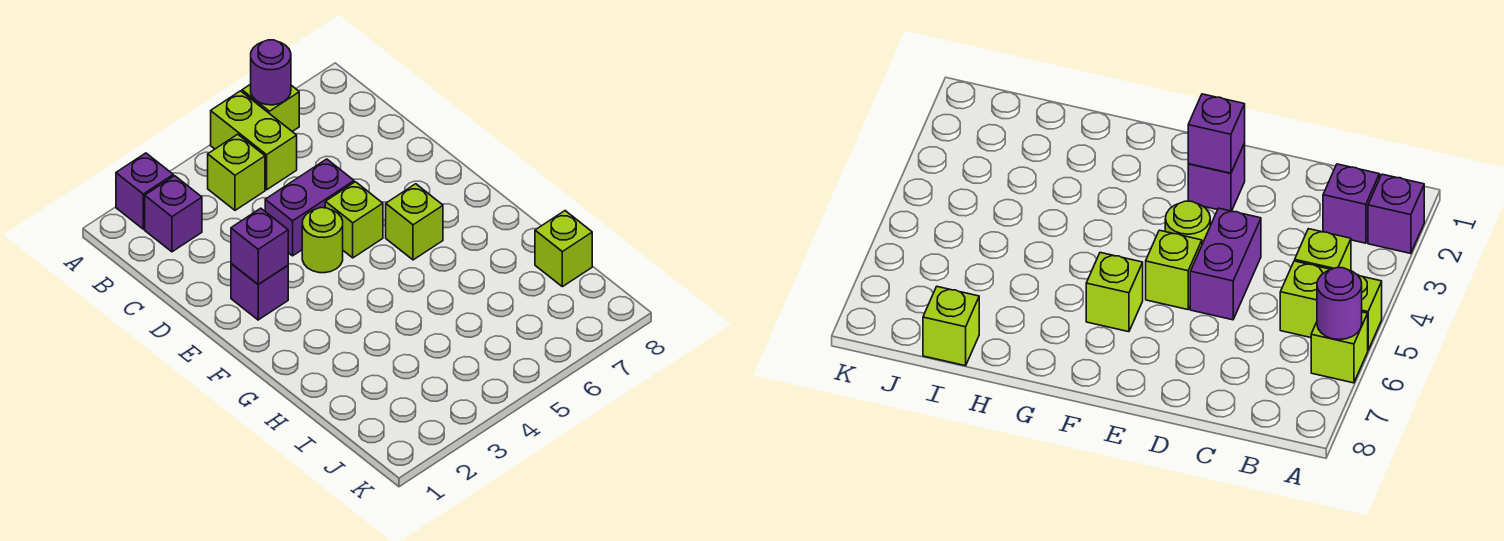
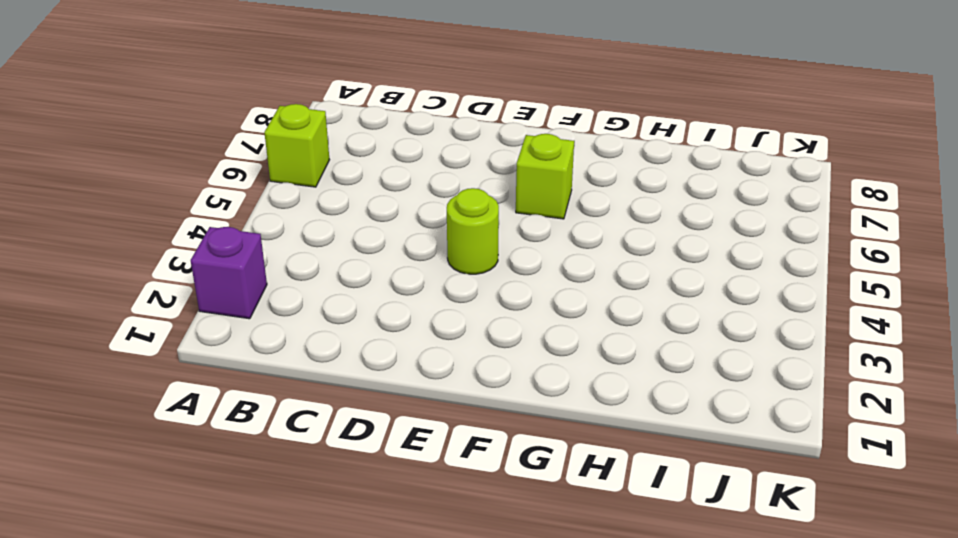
none -> lime 1x2 brick [211,91,297,190]
none -> purple 1x1 brick [145,176,202,252]
none -> lime 1x1 brick [208,134,265,210]

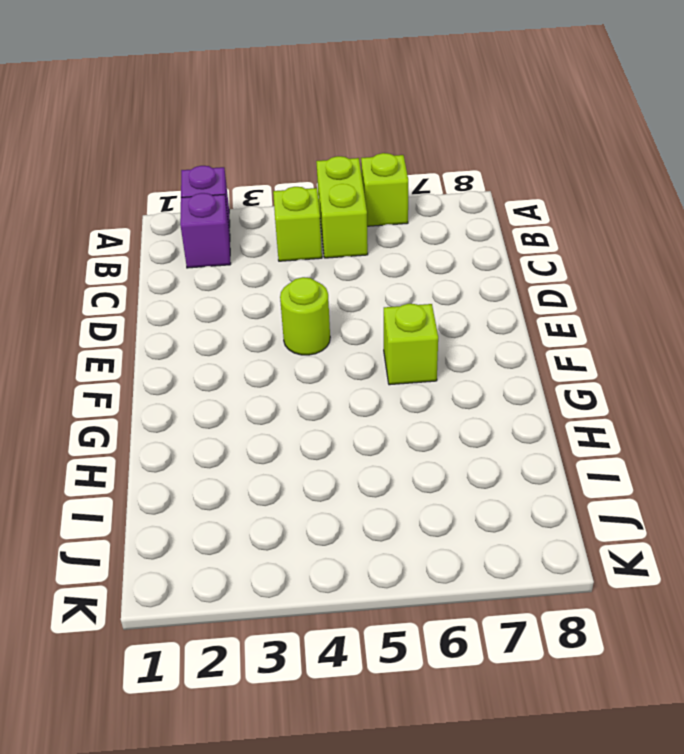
none -> purple 1x2 brick [265,159,354,256]
none -> purple 1x1 brick [231,264,288,320]
none -> lime 1x1 brick [325,182,383,258]

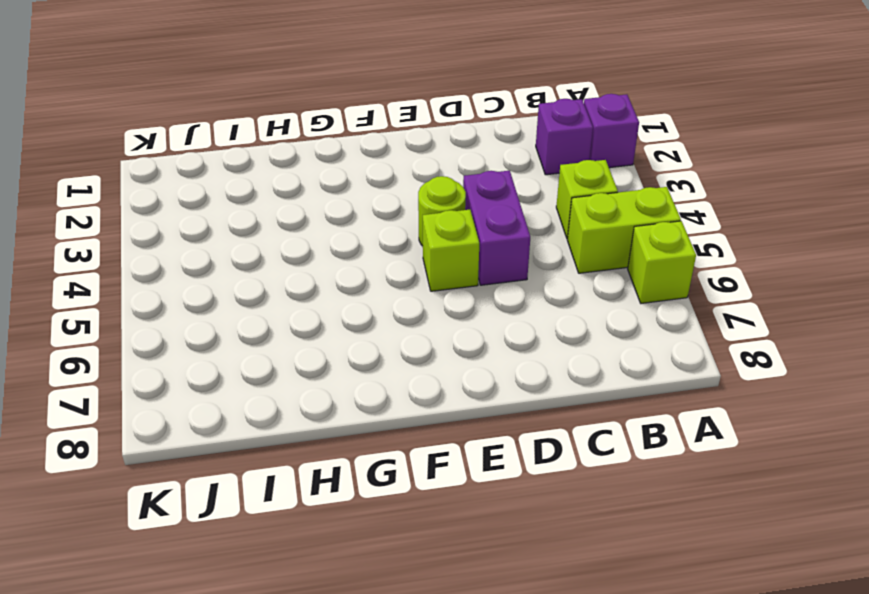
none -> purple 1x1 brick [231,264,288,320]
none -> lime 1x1 brick [386,184,443,260]
none -> lime 1x1 brick [535,211,592,287]

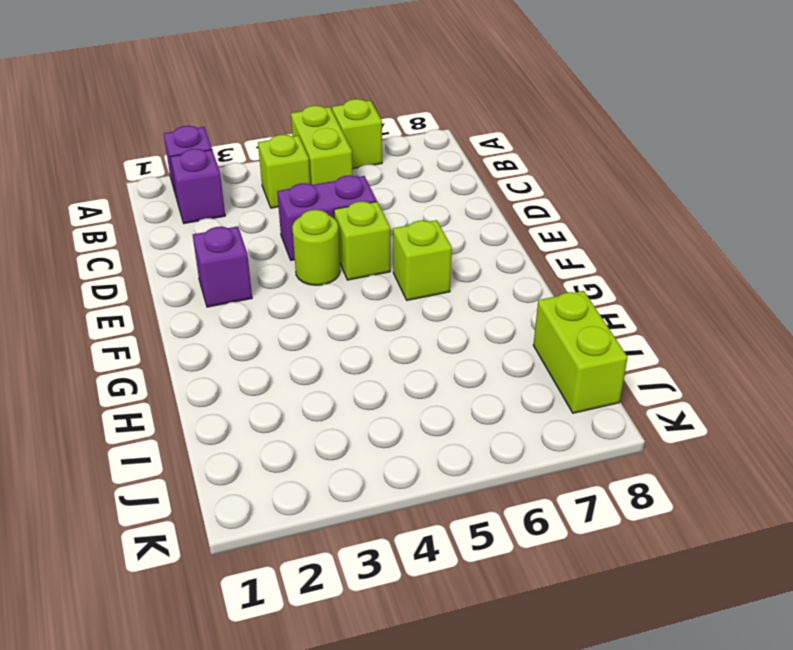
lime 1x2 brick [533,291,628,413] -> lime 1x1 brick [535,211,592,287]
none -> purple 1x1 round brick [251,40,291,105]
none -> purple 1x1 brick [231,208,288,284]

